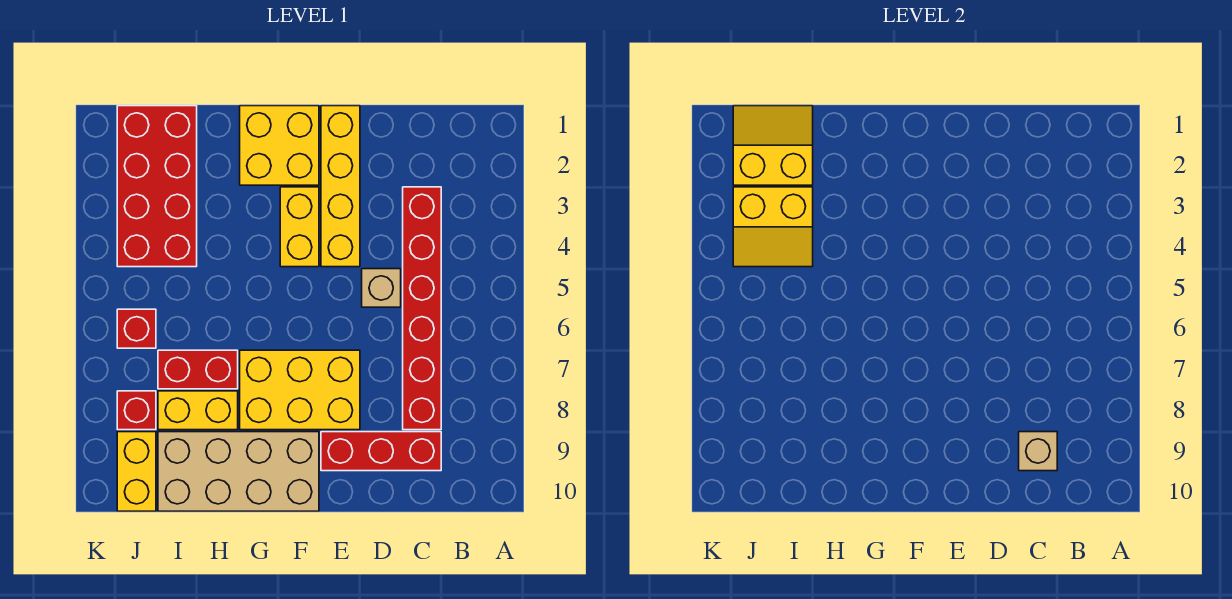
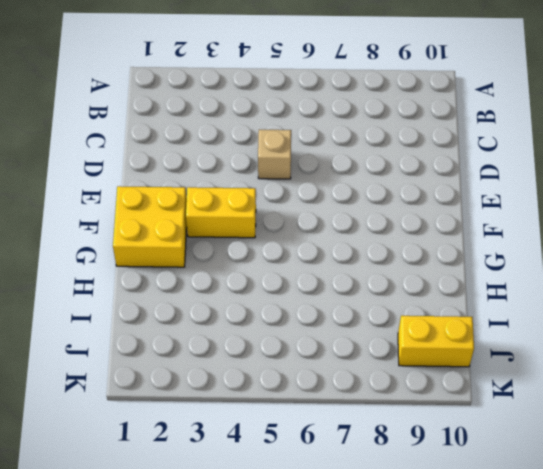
none -> red 1x6 brick [403,187,441,430]
none -> red 1x3 brick [321,432,441,471]
none -> yellow 1x4 brick [321,106,360,267]

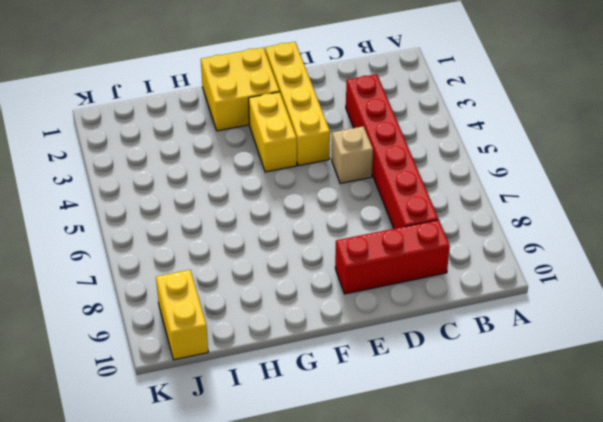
none -> yellow 2x3 brick [240,350,360,430]
none -> tan 2x4 brick [158,432,319,511]
none -> red 1x2 brick [158,350,238,389]

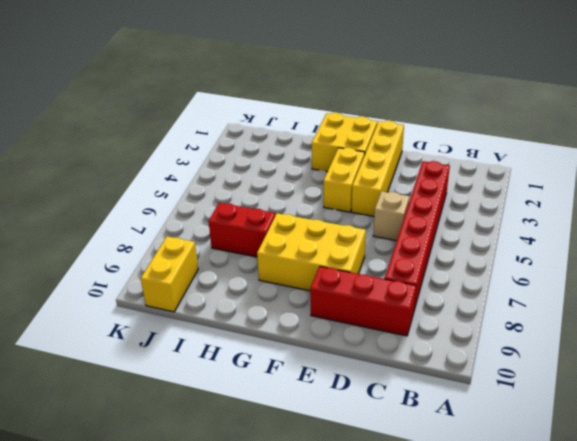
none -> tan 2x4 brick [158,432,319,511]
none -> yellow 1x2 brick [158,391,238,430]
none -> red 2x4 brick [117,106,197,267]

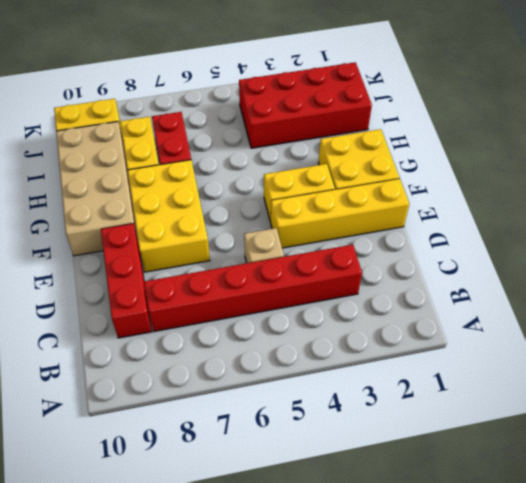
none -> red 1x1 brick [117,309,156,348]
none -> red 1x1 brick [117,391,156,430]
none -> tan 1x1 brick [1019,432,1057,471]

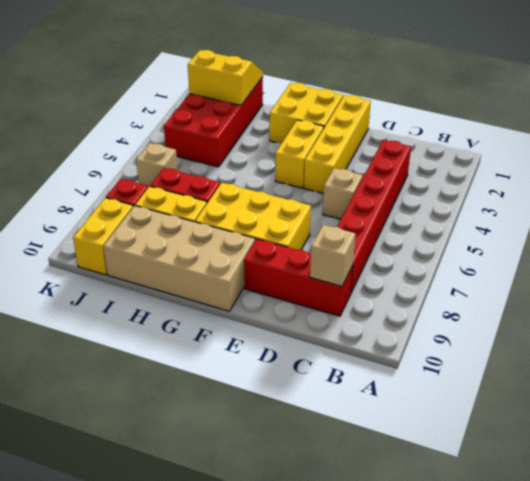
tan 1x1 brick [136,143,177,187] -> red 1x1 brick [117,309,156,348]
none -> yellow 2x2 slope [733,187,813,267]

